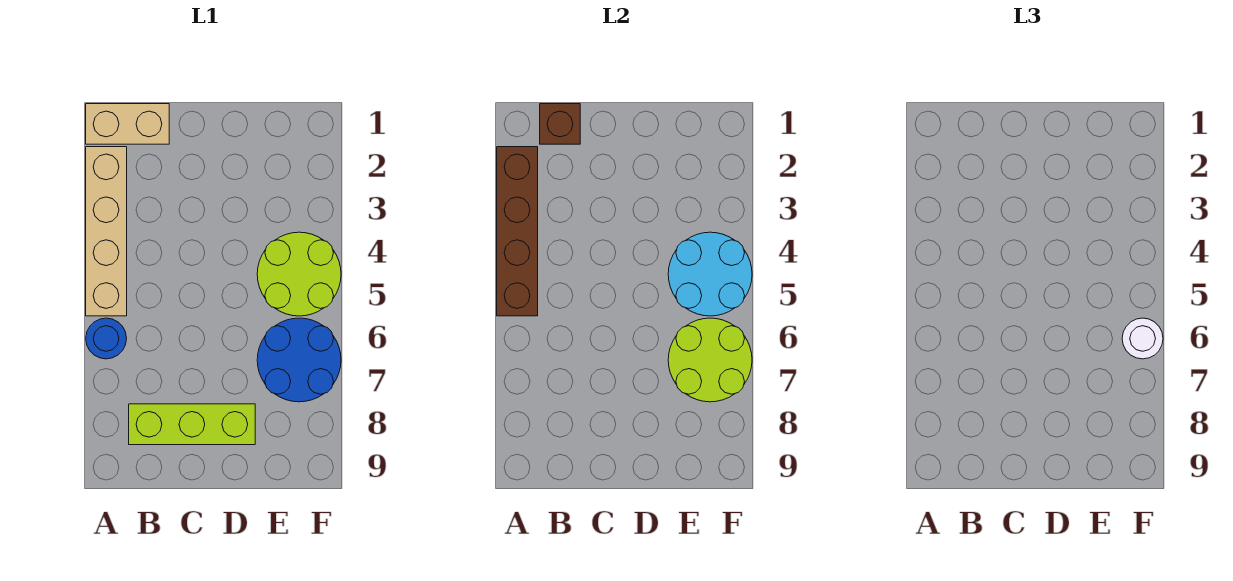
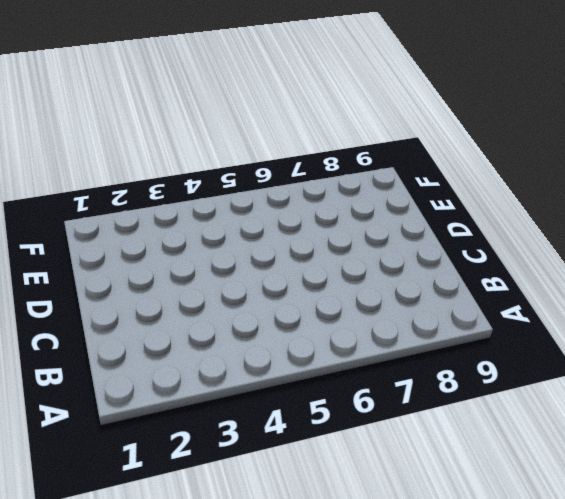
none -> tan 1x2 brick [86,104,169,144]
none -> tan 1x4 brick [86,147,127,316]

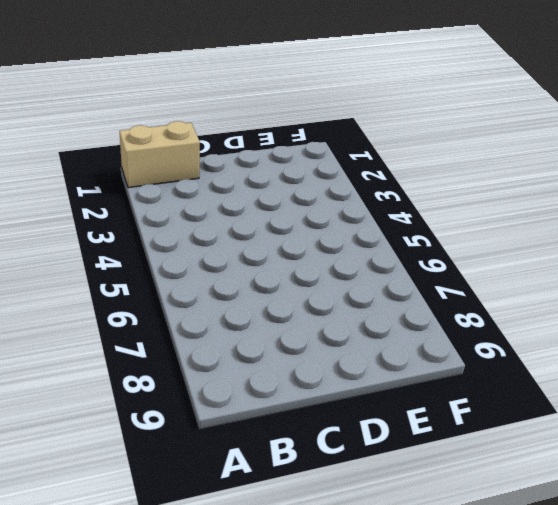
none -> tan 1x4 brick [86,147,127,316]
none -> blue 1x1 round brick [86,318,127,359]

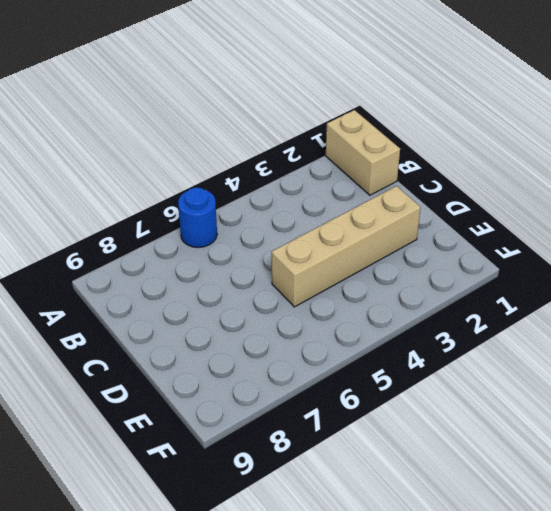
tan 1x4 brick [272,186,421,307] -> tan 1x4 brick moved to [86,147,127,316]
none -> lime 1x3 brick [129,404,255,445]
none -> lime 2x2 round brick [257,232,341,316]

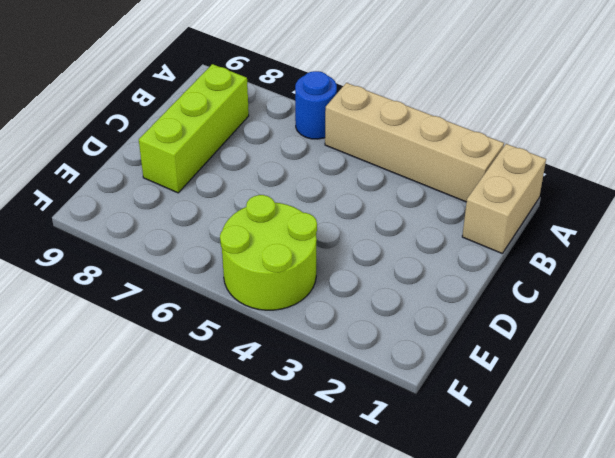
none -> blue 2x2 round brick [257,318,341,402]
none -> brown 1x4 brick [497,147,538,316]

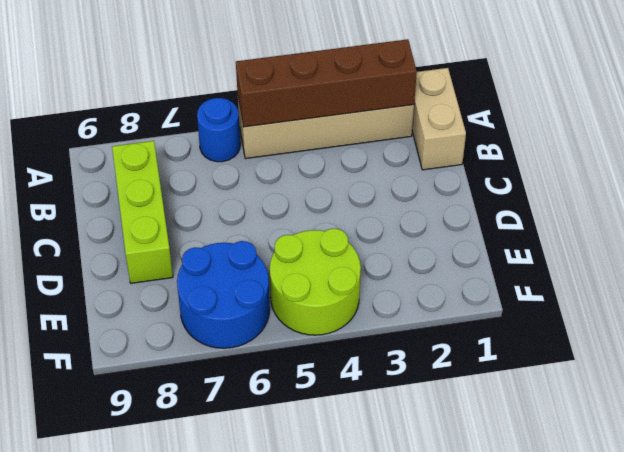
none -> brown 1x1 brick [540,104,580,144]
none -> cyan 2x2 round brick [668,232,752,316]

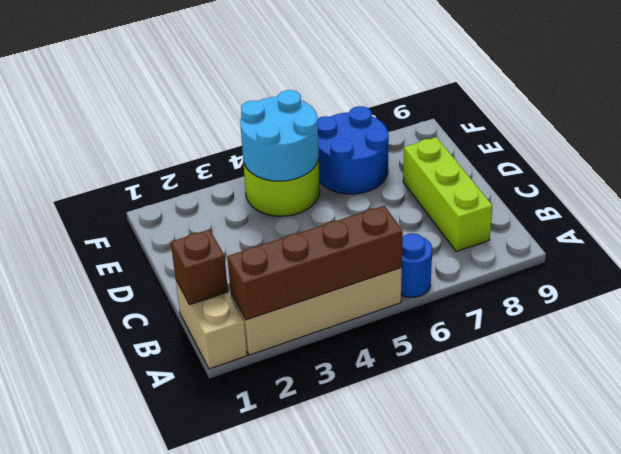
none -> lime 2x2 round brick [668,318,752,402]
none -> white 1x1 round brick [1122,318,1163,359]

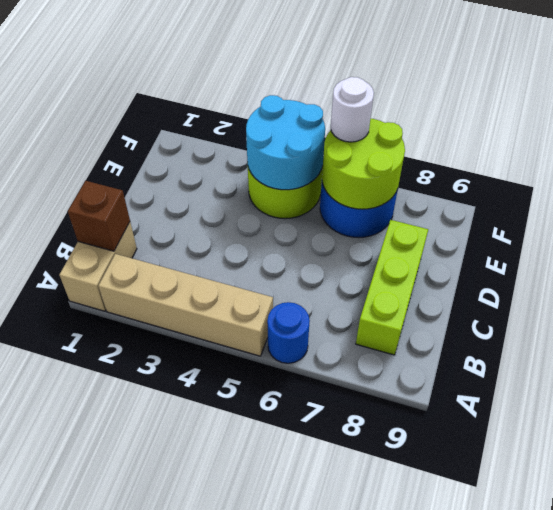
none -> brown 1x4 brick [497,147,538,316]

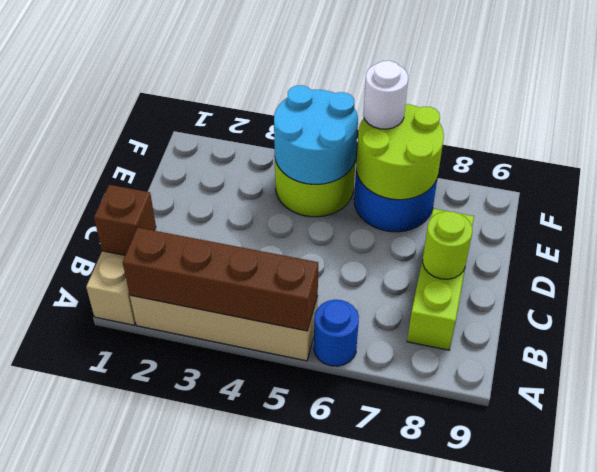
lime 1x1 round brick [423,211,472,279] -> none

